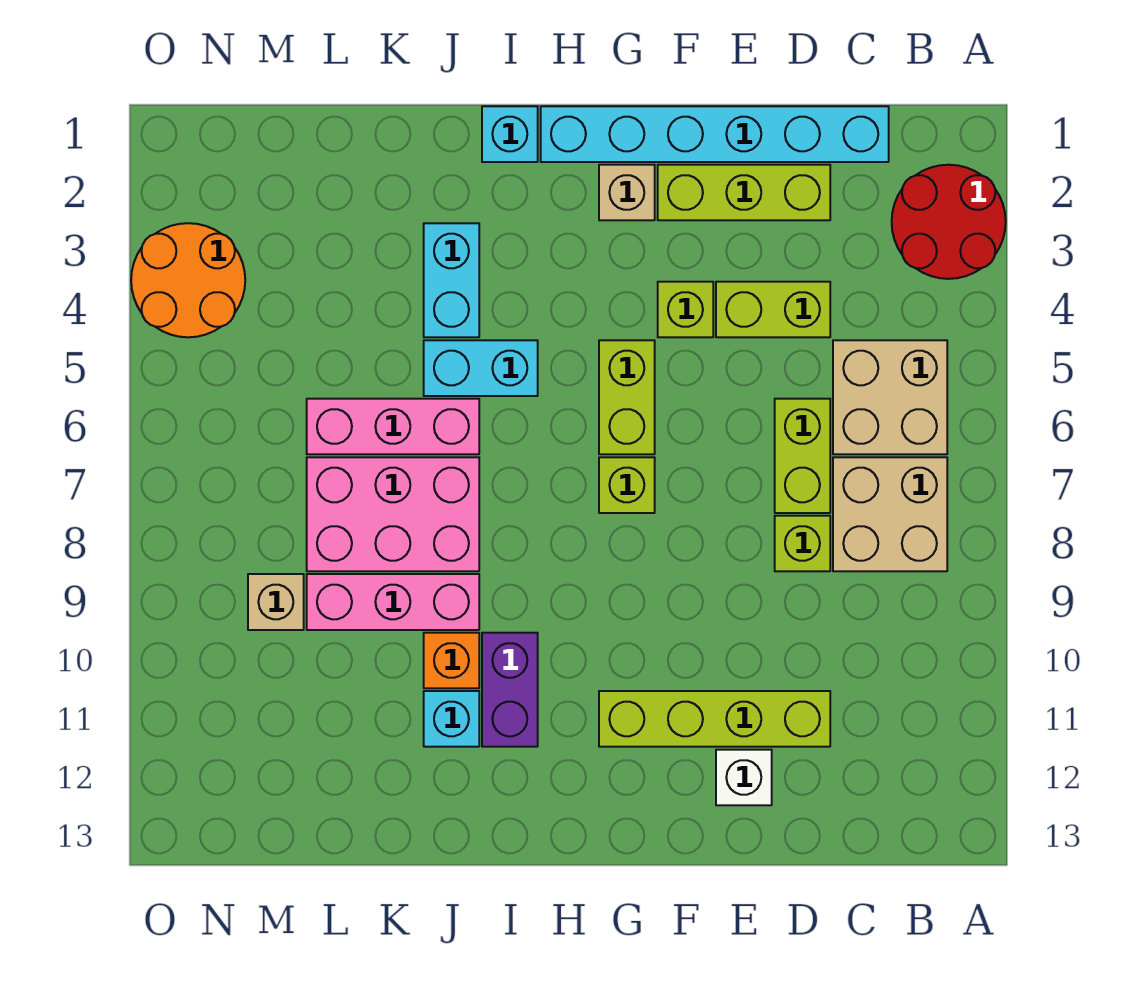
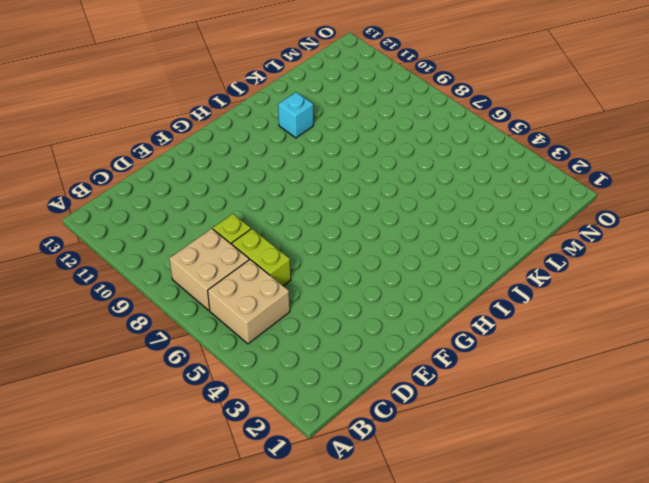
none -> red 2x2 round brick [892,165,1006,279]
none -> cyan 1x6 brick [541,106,889,162]
none -> lime 1x3 brick [658,165,830,220]

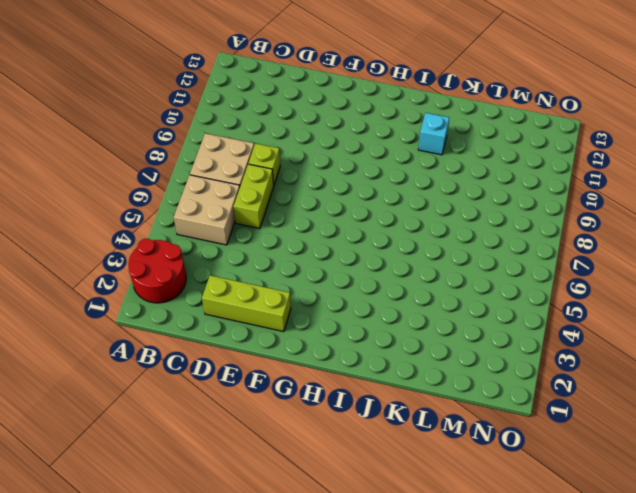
none -> cyan 1x6 brick [541,106,889,162]
none -> lime 1x2 brick [716,282,830,337]
none -> lime 1x4 brick [599,691,830,747]

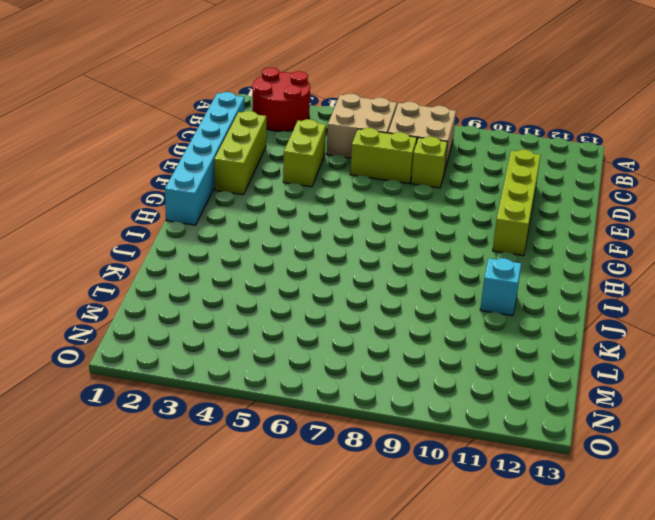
none -> white 1x1 brick [716,750,772,805]
none -> lime 1x1 brick [658,282,713,337]
none -> tan 1x1 brick [599,165,655,220]

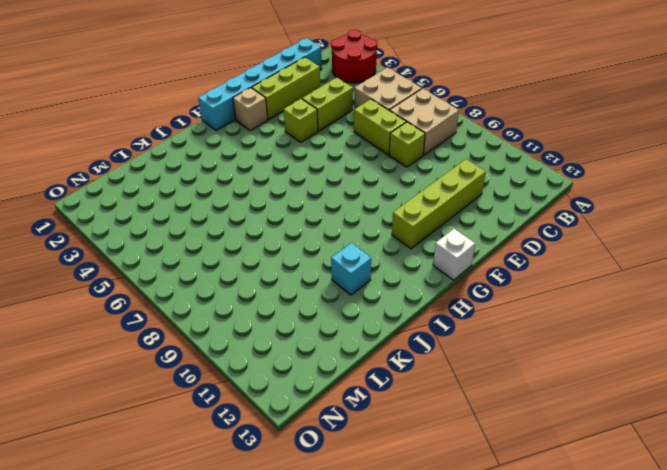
white 1x1 brick [433,229,475,280] -> white 1x1 brick moved to [716,750,772,805]
none -> lime 1x2 brick [599,340,655,454]
none -> lime 1x1 brick [599,457,655,513]
none -> cyan 1x1 brick [482,106,538,162]

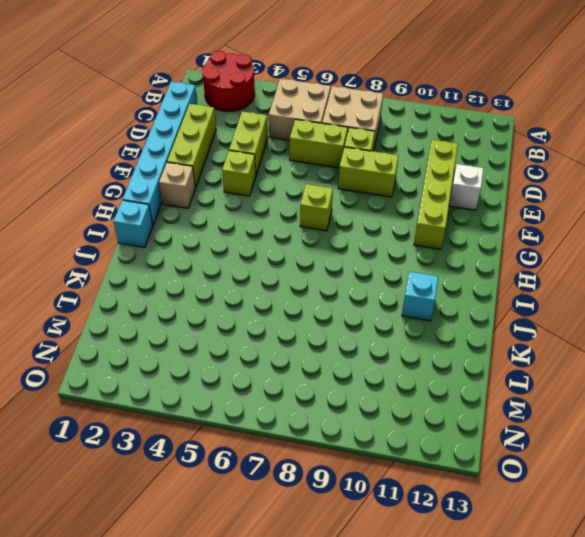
lime 1x2 brick [338,147,398,197] -> lime 1x2 brick moved to [599,340,655,454]
none -> cyan 1x2 brick [424,340,538,396]
none -> purple 1x2 brick [482,633,538,747]
none -> cyan 1x2 brick [424,223,479,337]

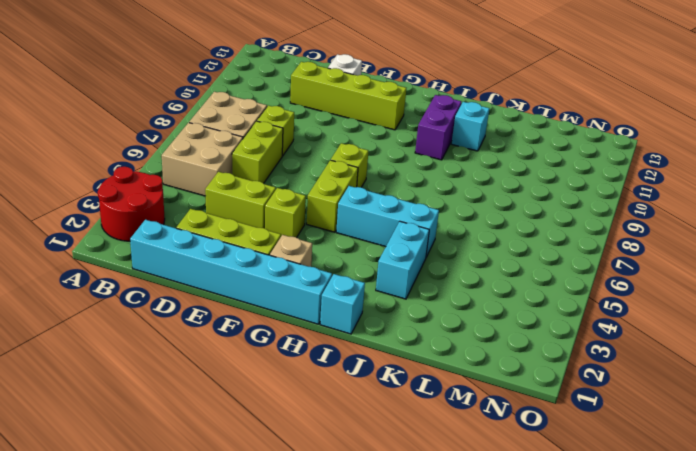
cyan 1x3 brick [336,186,439,257] -> cyan 1x2 brick [424,340,538,396]
none -> pink 1x3 brick [307,399,479,454]
none -> pink 2x3 brick [307,457,479,571]
none -> pink 1x3 brick [307,574,479,630]

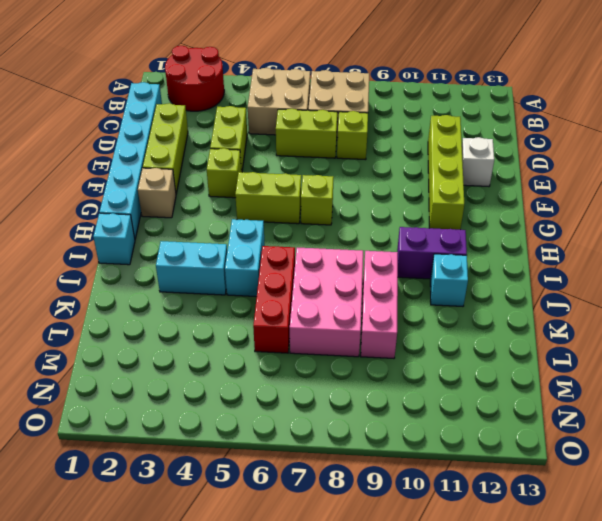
red 1x3 brick [253,246,295,353] -> pink 1x3 brick [307,399,479,454]
none -> orange 1x1 brick [424,633,479,688]
none -> tan 1x1 brick [248,574,304,630]
none -> orange 2x2 round brick [131,223,245,337]

